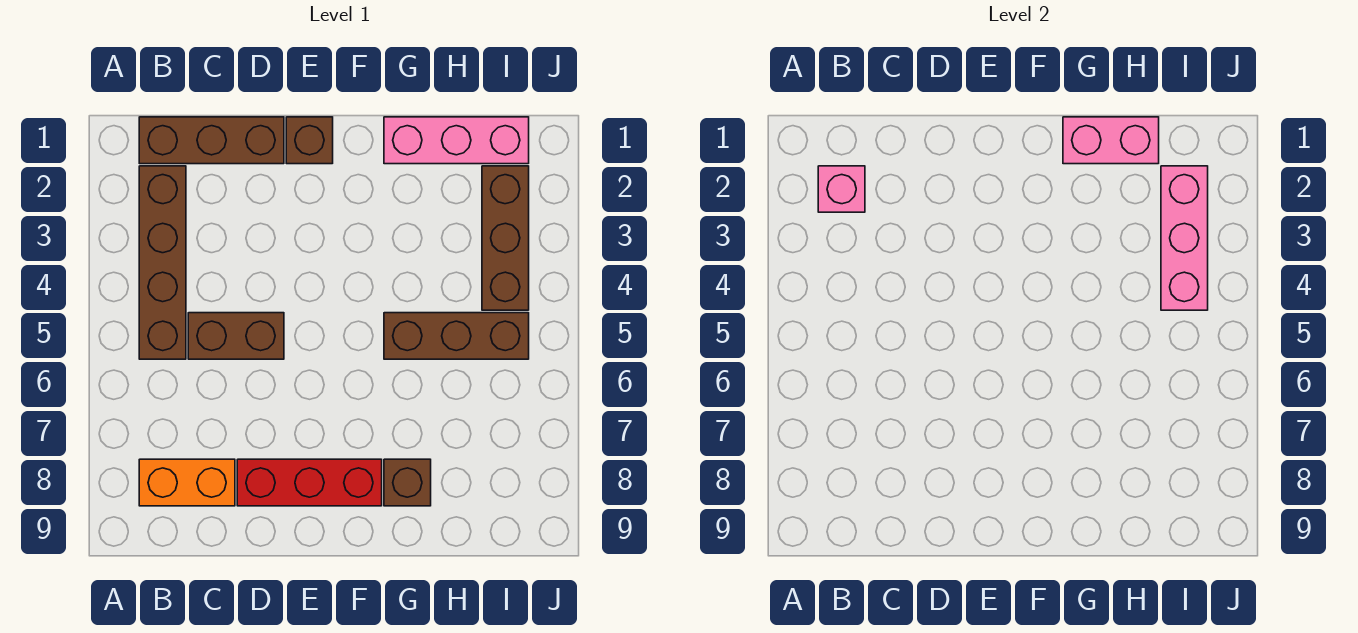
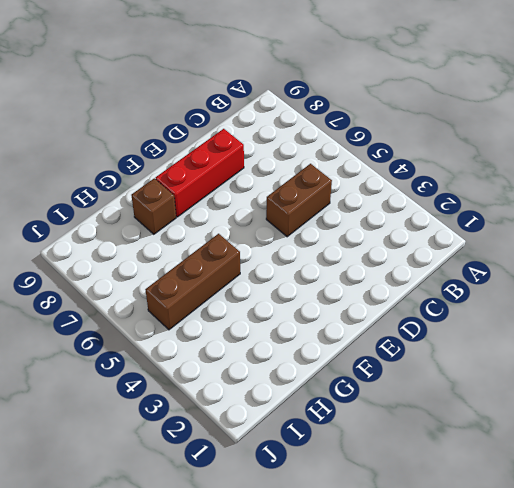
none -> brown 1x3 brick [139,117,284,164]
none -> brown 1x4 brick [139,166,186,359]
none -> orange 1x2 brick [139,459,235,506]

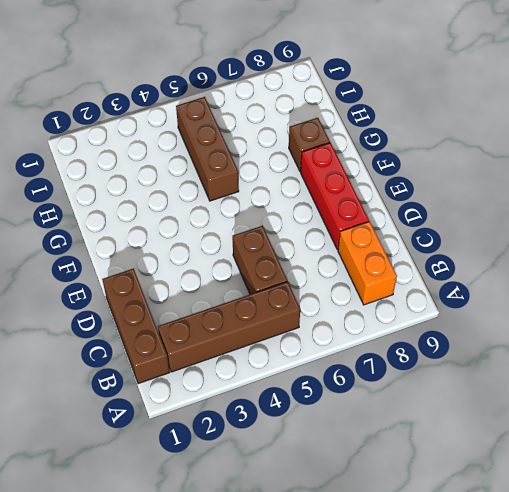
none -> brown 1x1 brick [286,117,333,164]
none -> pink 1x3 brick [384,117,529,164]
none -> brown 1x3 brick [482,166,529,310]

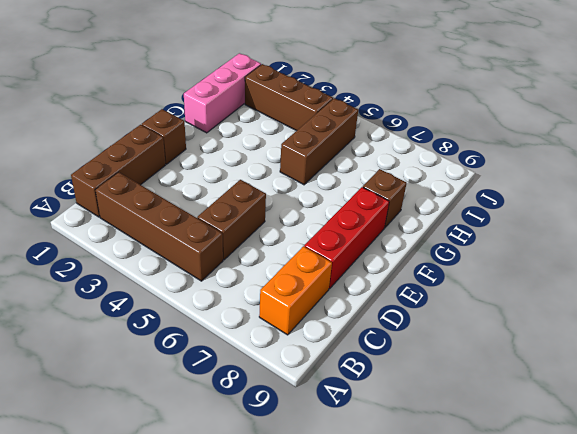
none -> pink 1x1 brick [818,166,865,212]
none -> pink 1x2 brick [1063,117,1159,164]
none -> pink 1x3 brick [1161,166,1208,310]

